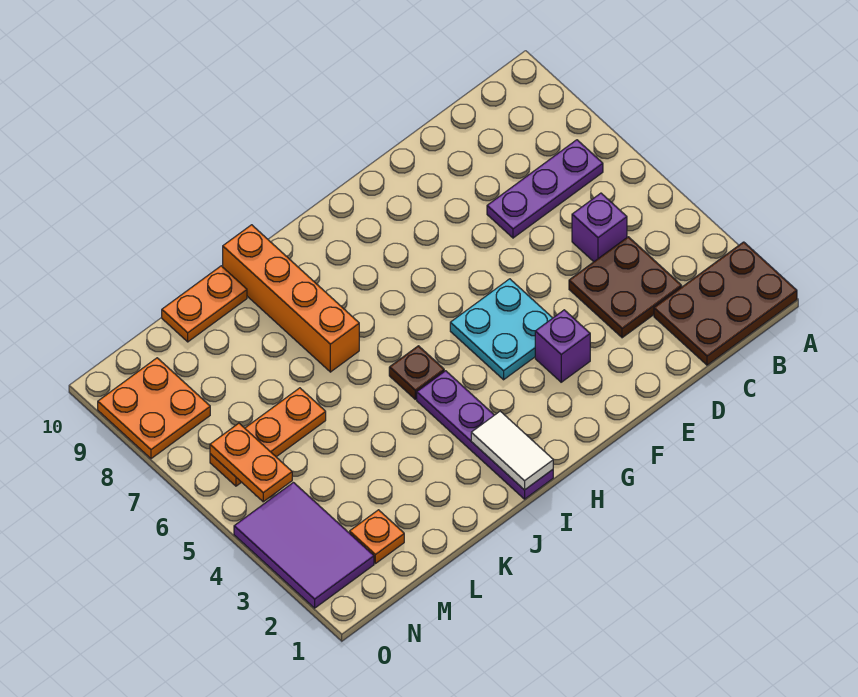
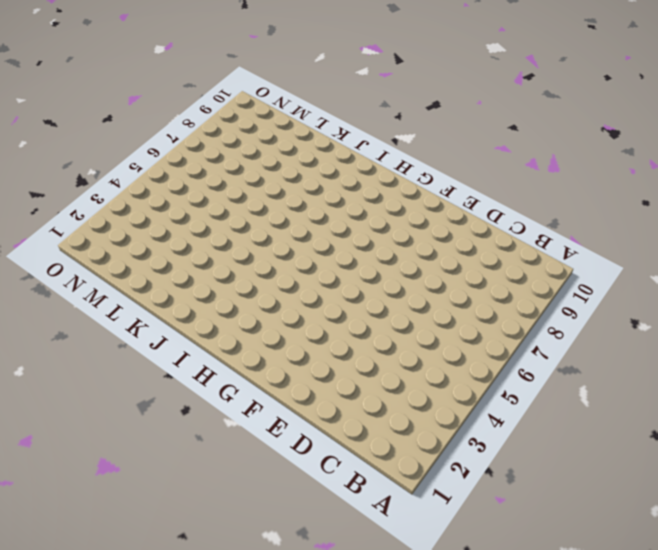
none -> brown 2x3 plate [654,242,797,365]
none -> purple 1x3 plate [487,140,603,238]
none -> brown 2x2 plate [569,237,682,338]

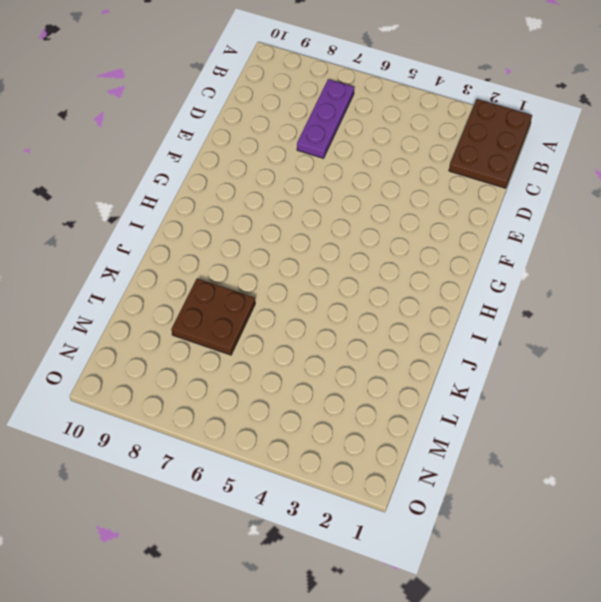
brown 2x2 plate [171,278,255,355] -> brown 2x2 plate moved to [569,237,682,338]
none -> purple 1x1 brick [572,193,627,262]
none -> purple 1x1 brick [535,310,590,382]
none -> cyan 2x2 plate [450,279,552,380]

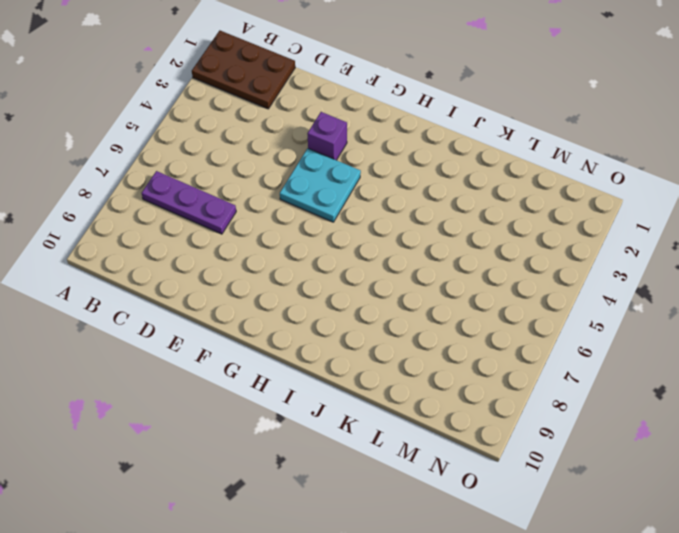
none -> brown 2x2 plate [569,237,682,338]
none -> purple 1x1 brick [572,193,627,262]
none -> purple 1x4 plate [417,371,553,499]

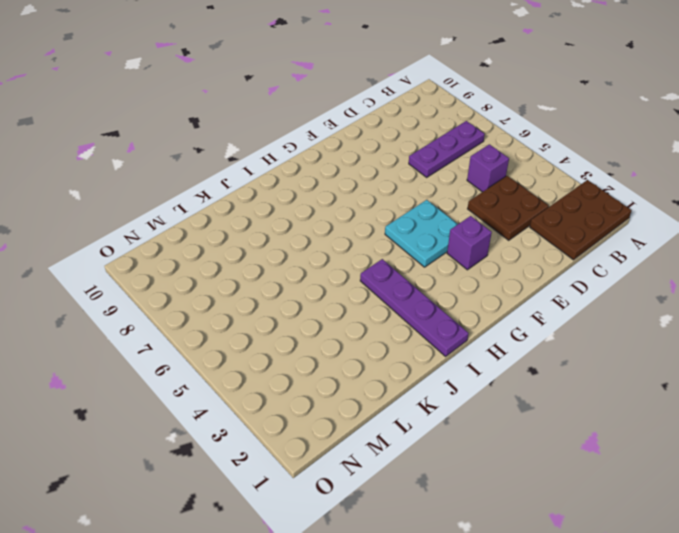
none -> brown 1x1 plate [389,346,444,399]
none -> orange 1x4 brick [223,225,359,372]
none -> orange 1x2 plate [162,266,247,342]

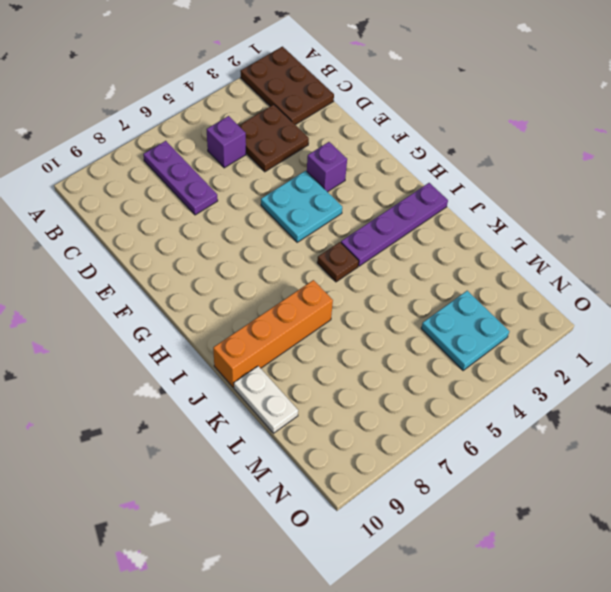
white 1x2 plate [234,366,298,433] -> orange 1x2 plate [162,266,247,342]
cyan 2x2 plate [421,291,509,370] -> purple 2x3 tile [234,482,374,608]
none -> orange 1x3 plate [210,388,326,486]
none -> orange 1x1 plate [350,510,404,564]
none -> orange 2x2 plate [98,358,210,459]

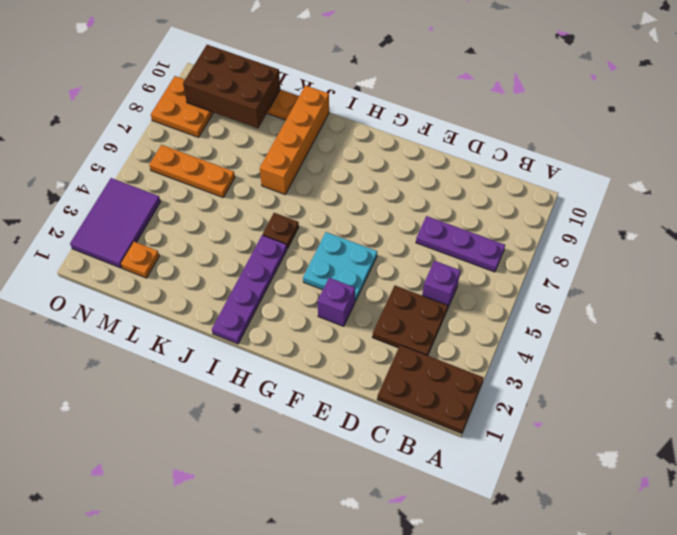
brown 2x3 brick [183,45,280,128] -> none
none -> white 1x2 tile [471,411,553,490]
none -> orange 1x2 plate [210,423,292,502]

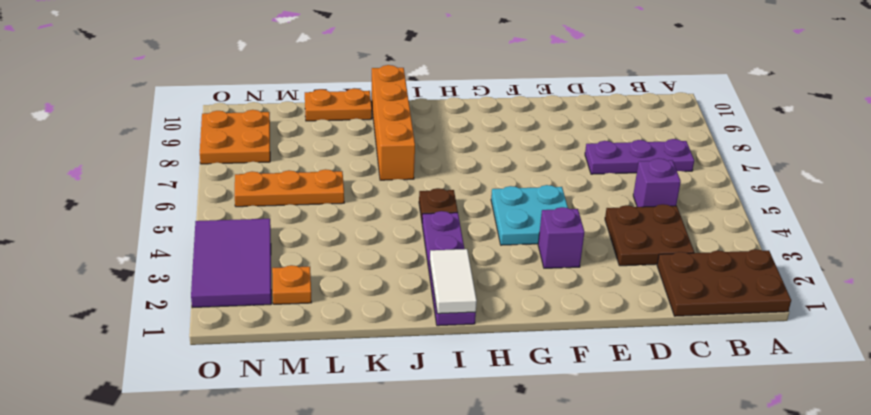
none -> orange 1x2 plate [210,423,292,502]

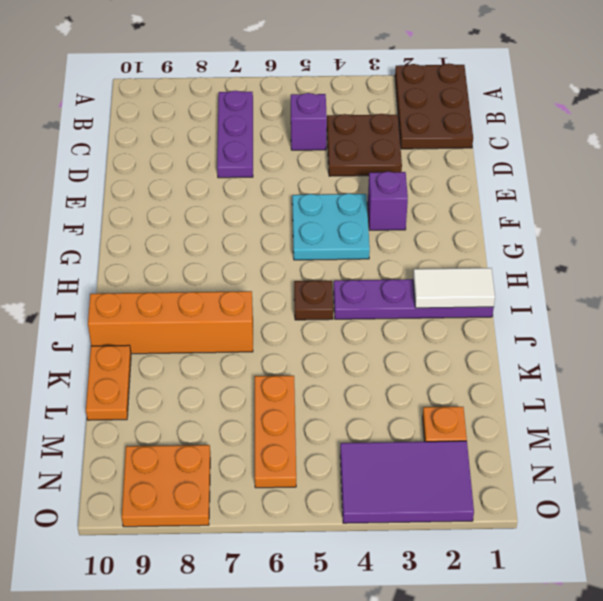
none -> orange 1x2 plate [210,423,292,502]

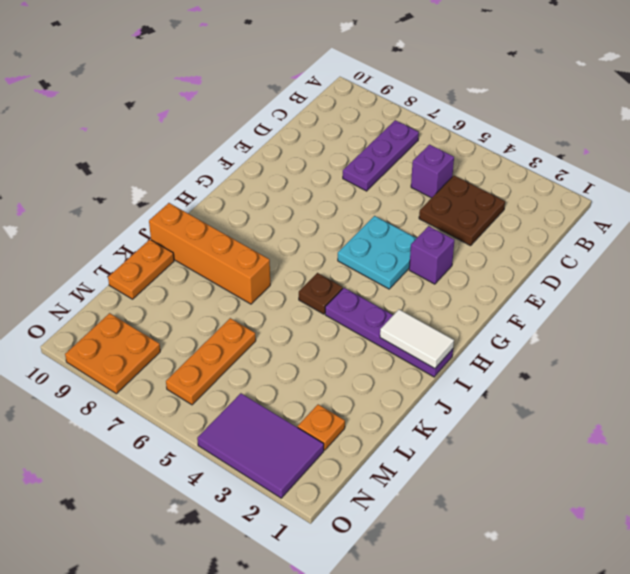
none -> brown 2x3 plate [654,242,797,365]
none -> orange 1x2 plate [210,423,292,502]

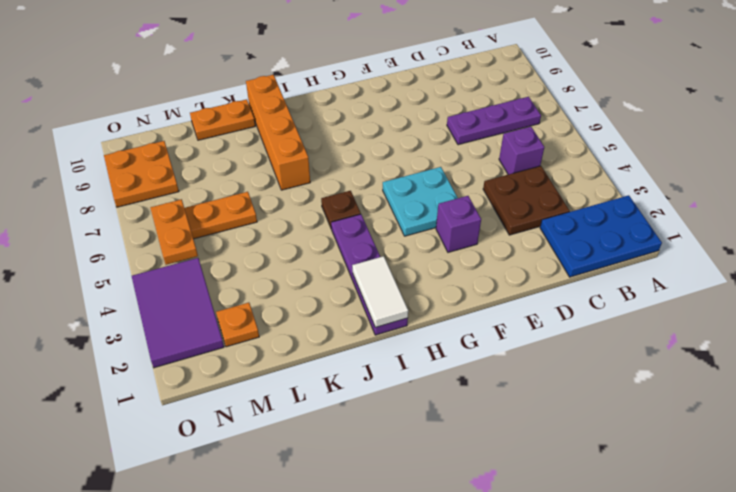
blue 2x3 plate [540,195,662,277] -> brown 2x3 plate [654,242,797,365]

